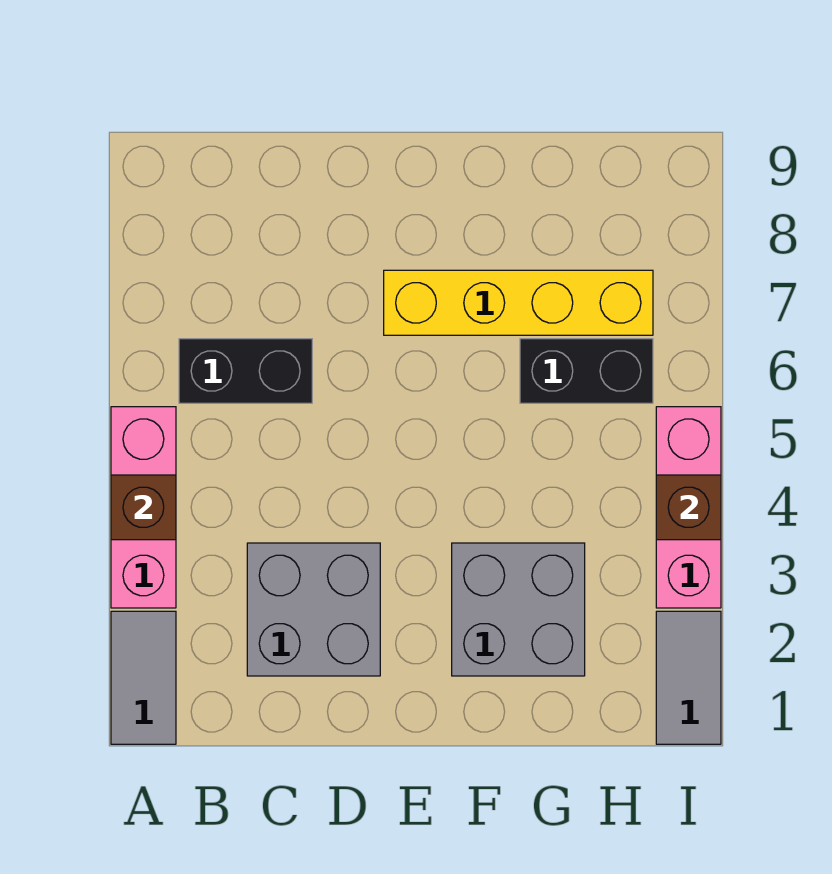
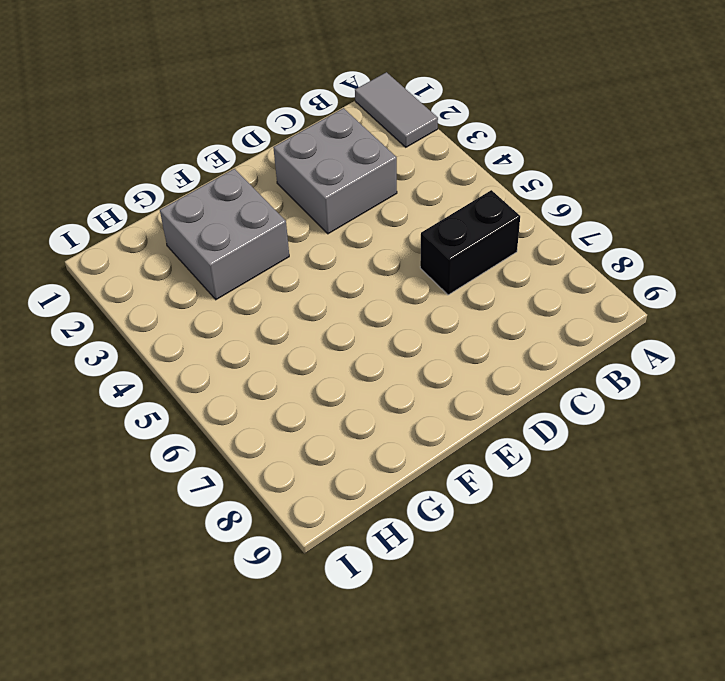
none -> pink 1x3 brick [111,407,176,608]
none -> yellow 1x4 brick [384,270,653,335]

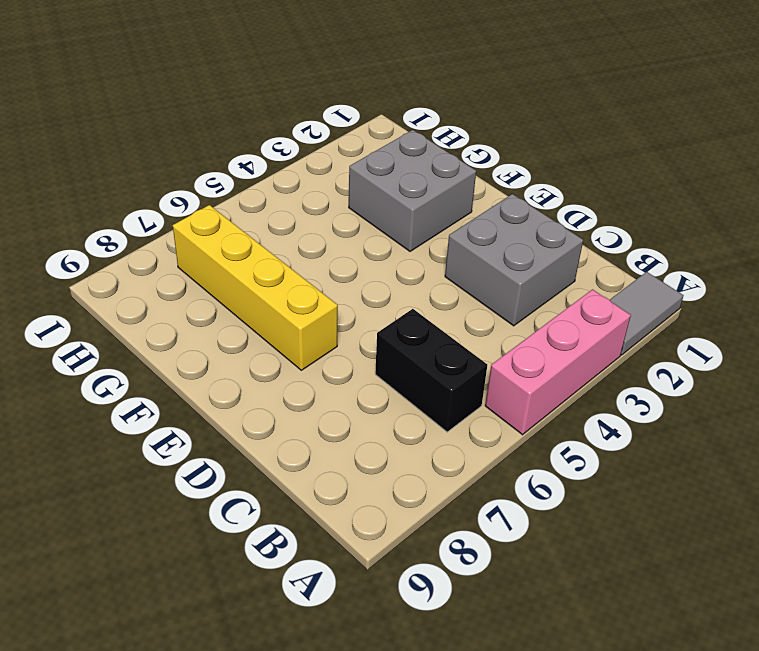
none -> black 1x2 brick [520,339,653,403]
none -> grey 1x2 tile [656,611,721,744]

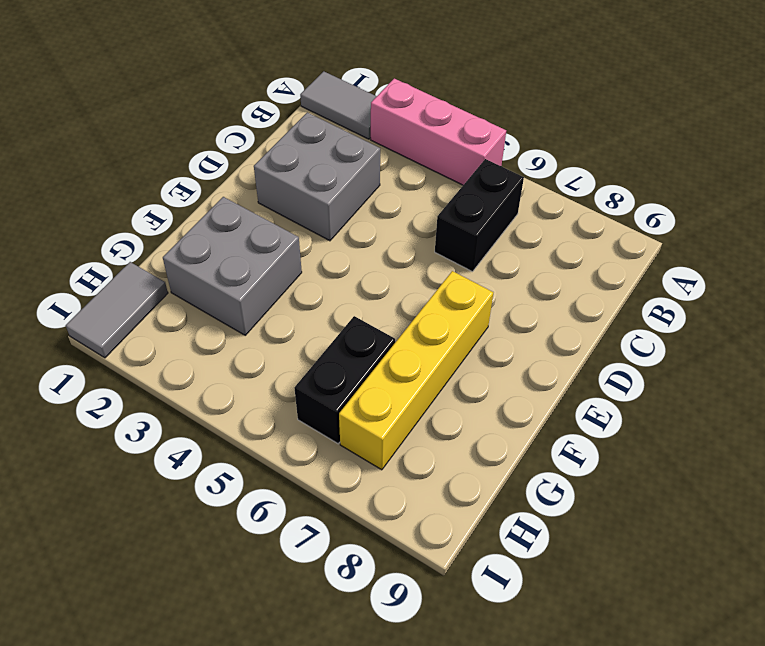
grey 1x2 tile [66,262,168,358] -> grey 1x2 tile turned to [656,611,721,744]
none -> pink 1x3 brick [656,407,721,608]
none -> brown 1x1 brick [111,475,176,540]

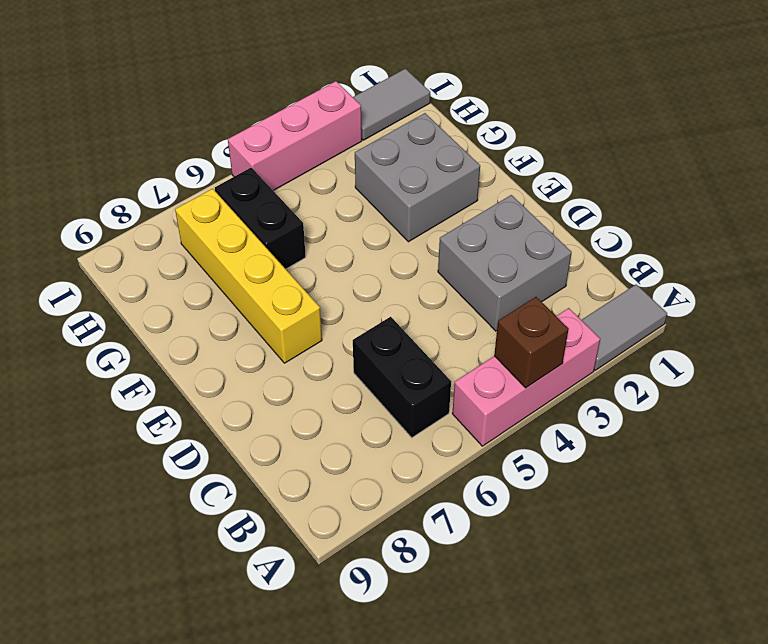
none -> brown 1x1 brick [656,475,721,540]

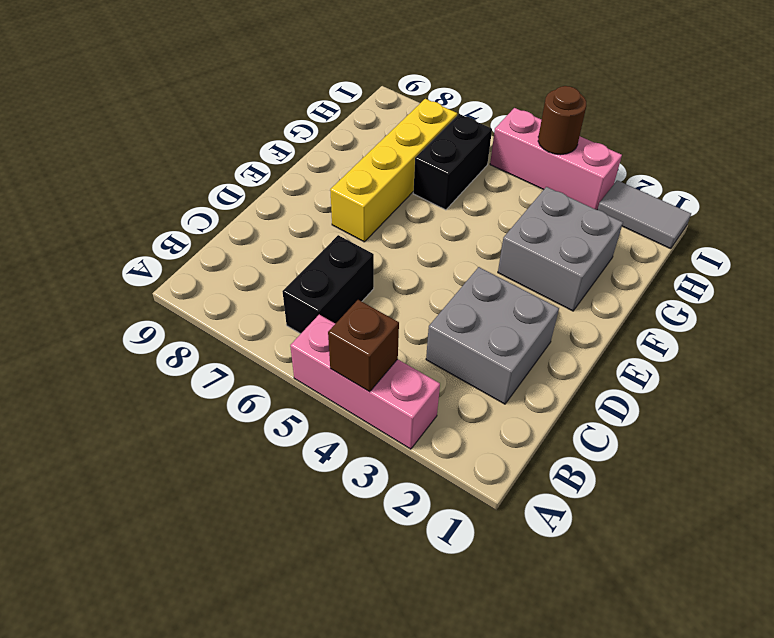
brown 1x1 round brick [538,86,586,155] -> brown 1x1 brick [656,475,721,540]
none -> grey 1x2 tile [111,611,176,744]

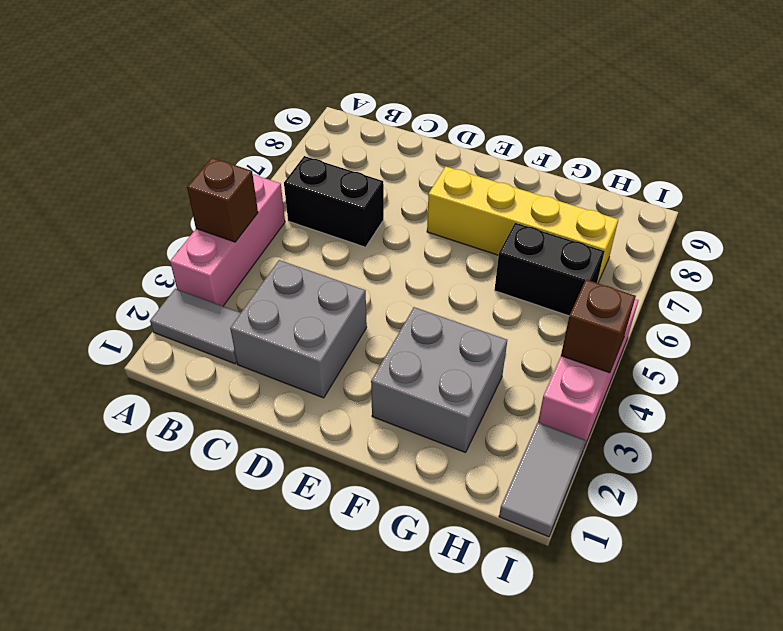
grey 1x2 tile [150,289,240,364] -> grey 1x2 tile turned to [111,611,176,744]

